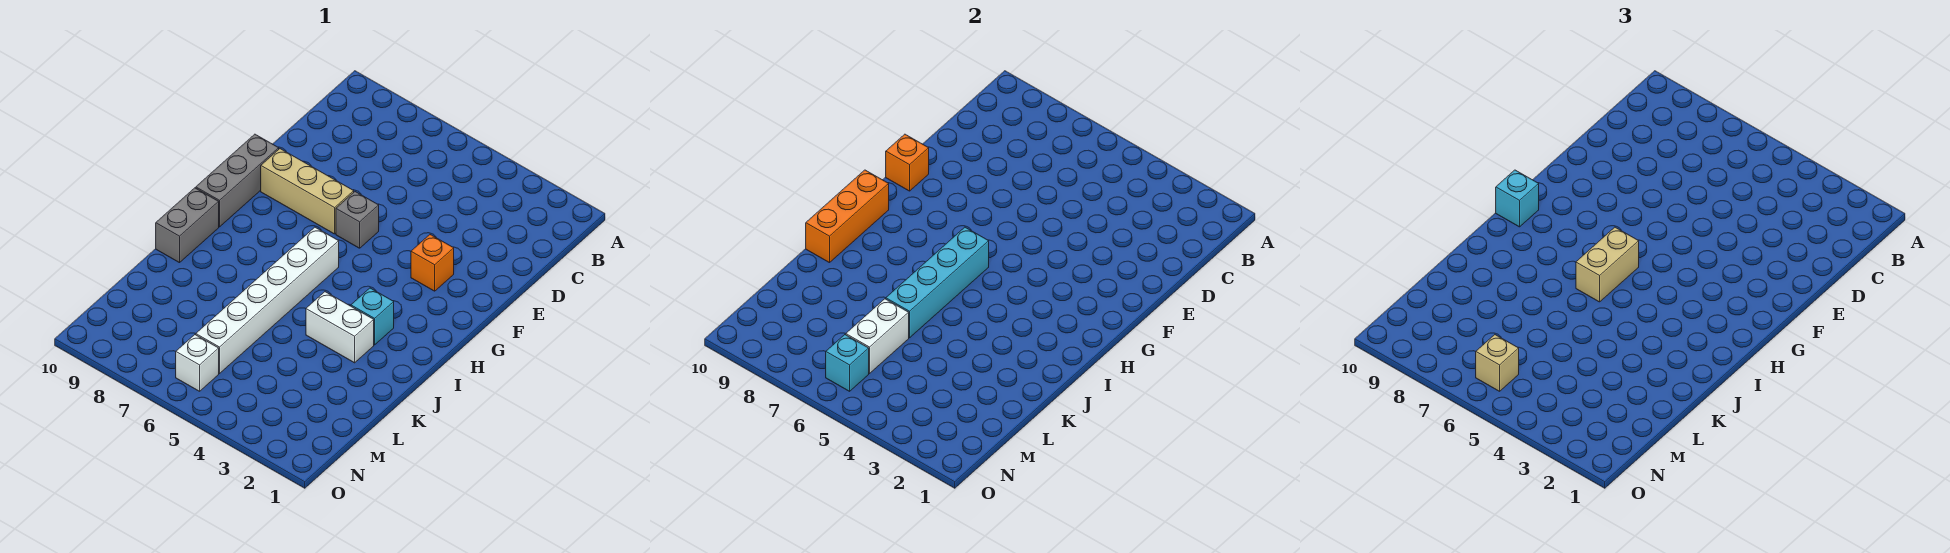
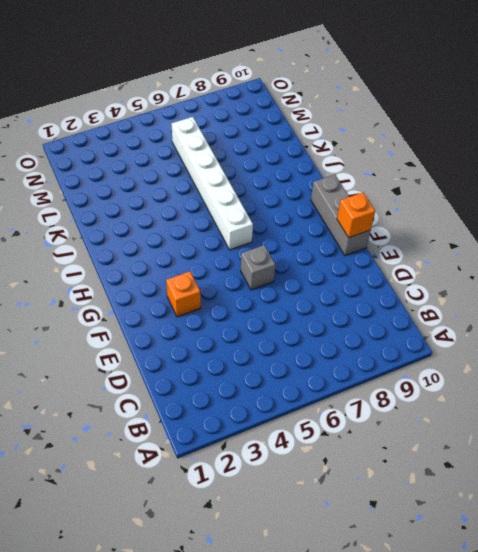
none -> tan 1x3 brick [261,149,354,234]
none -> cyan 1x1 brick [351,288,394,345]
none -> grey 1x2 brick [156,188,219,263]

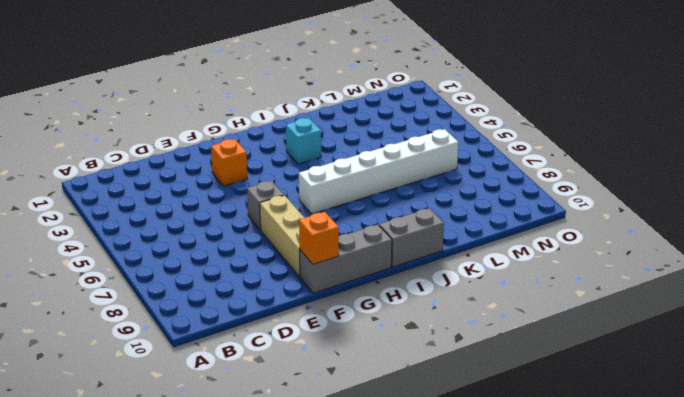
none -> white 1x2 brick [306,292,374,363]
none -> white 1x1 brick [176,335,219,391]
none -> cyan 1x4 brick [886,227,989,338]

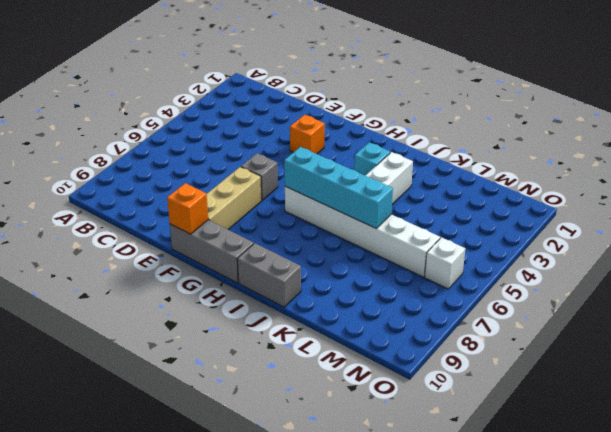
none -> orange 1x3 brick [806,170,889,263]
none -> white 1x2 brick [846,299,909,373]
none -> cyan 1x1 brick [826,335,869,391]

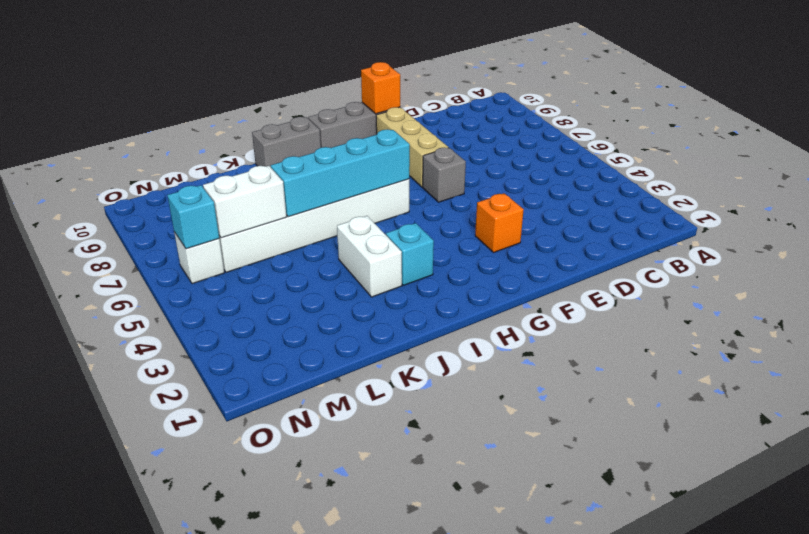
none -> orange 1x3 brick [806,170,889,263]
none -> tan 1x2 brick [1576,227,1639,302]
none -> cyan 1x1 brick [1496,170,1539,227]

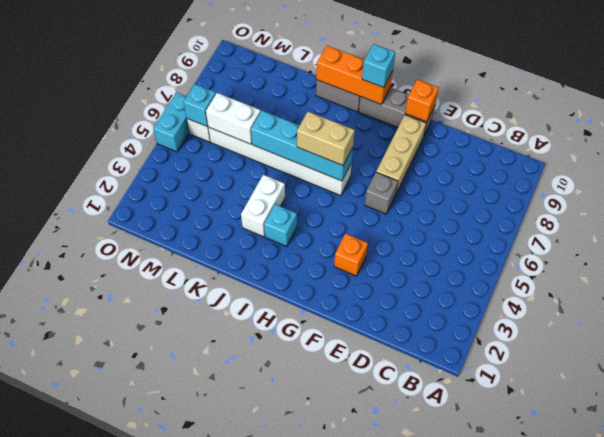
cyan 1x2 brick [153,92,189,152] -> none
none -> tan 1x1 brick [1476,335,1519,391]

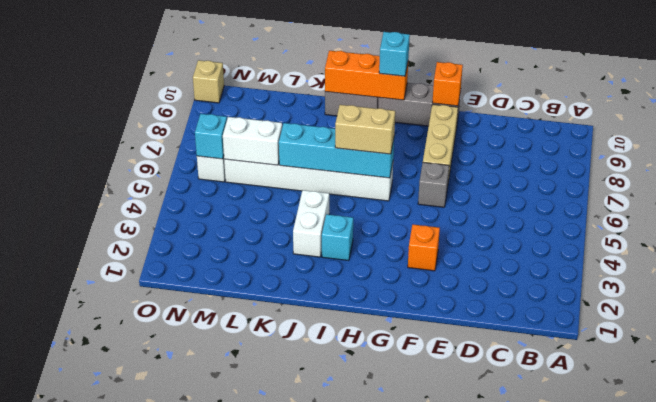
tan 1x1 brick [193,60,224,103] -> tan 1x1 brick moved to [1476,335,1519,391]

